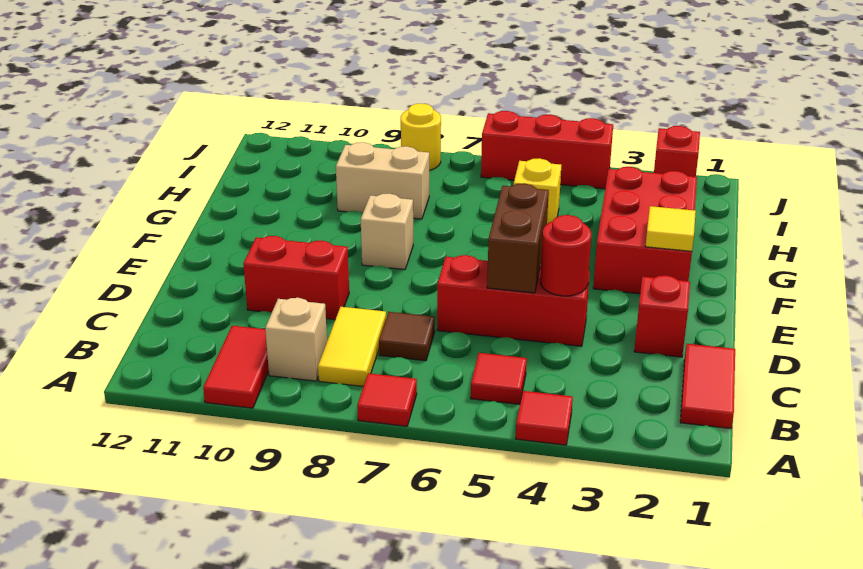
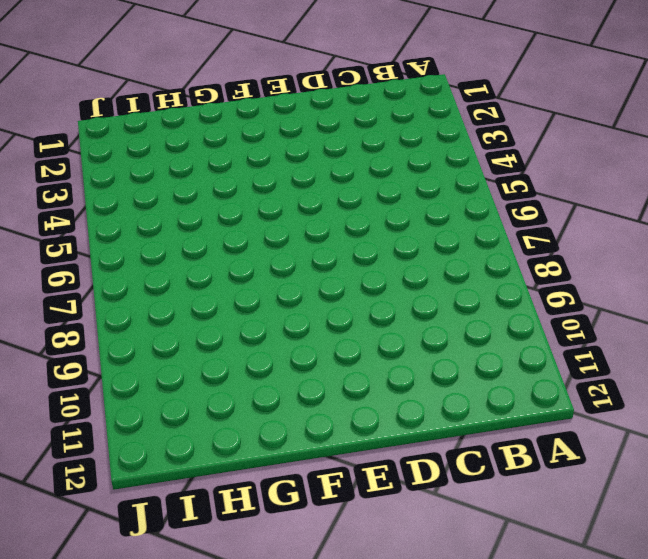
none -> red 1x1 tile [516,391,573,445]
none -> red 1x1 tile [357,373,417,426]
none -> red 1x2 tile [203,326,269,408]

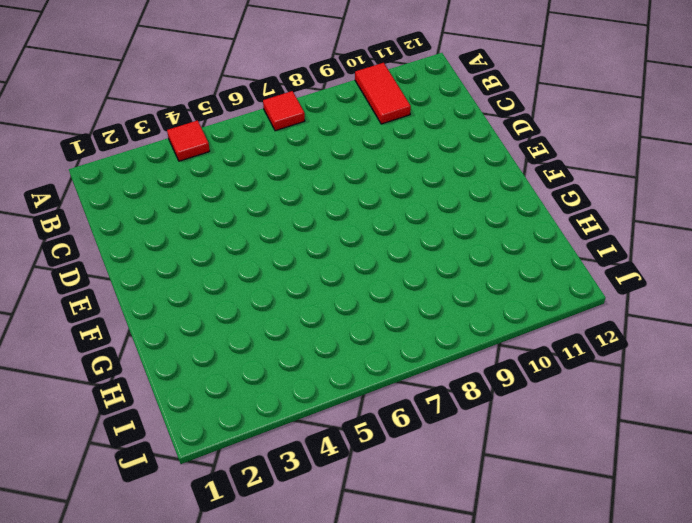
none -> red 1x2 tile [680,344,735,429]
none -> red 1x1 tile [471,353,527,404]
none -> yellow 1x2 tile [318,307,386,387]

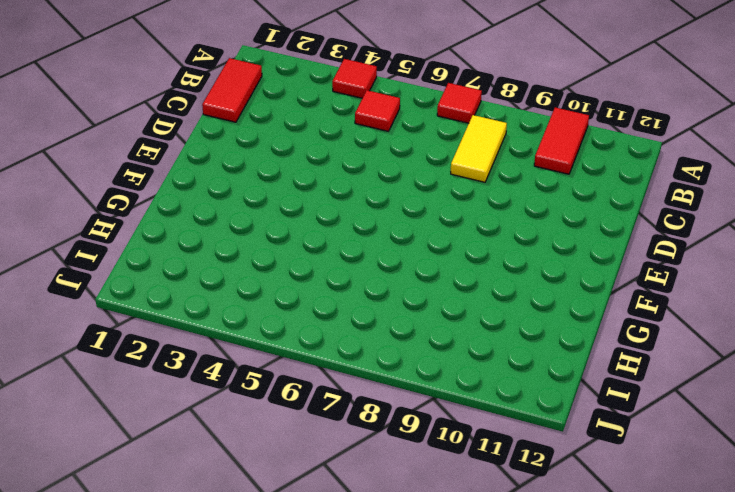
none -> tan 1x1 brick [265,298,327,381]
none -> brown 1x1 tile [379,312,435,361]
none -> red 1x1 brick [634,275,690,357]

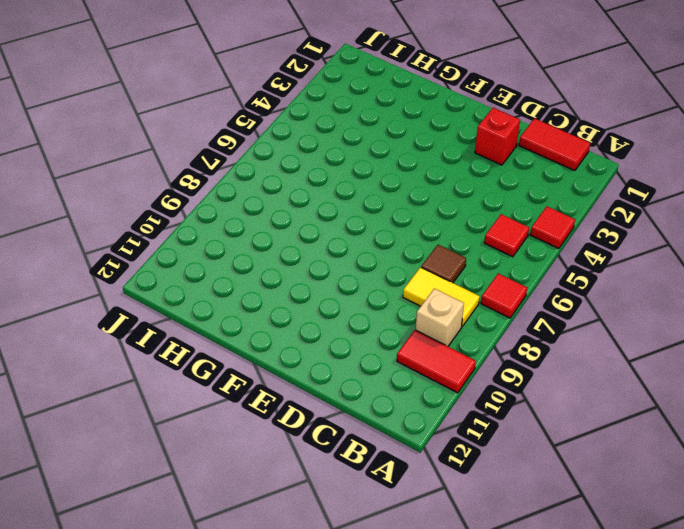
none -> red 1x3 brick [437,255,590,346]
none -> red 1x2 brick [243,236,349,320]
none -> red 2x3 brick [593,167,697,294]

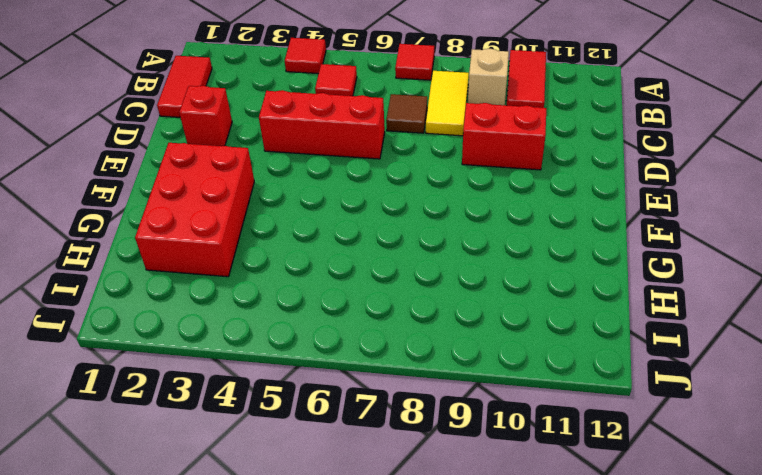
none -> tan 1x1 brick [361,193,413,269]
none -> yellow 1x1 brick [514,158,561,224]
none -> tan 1x2 brick [336,142,429,219]

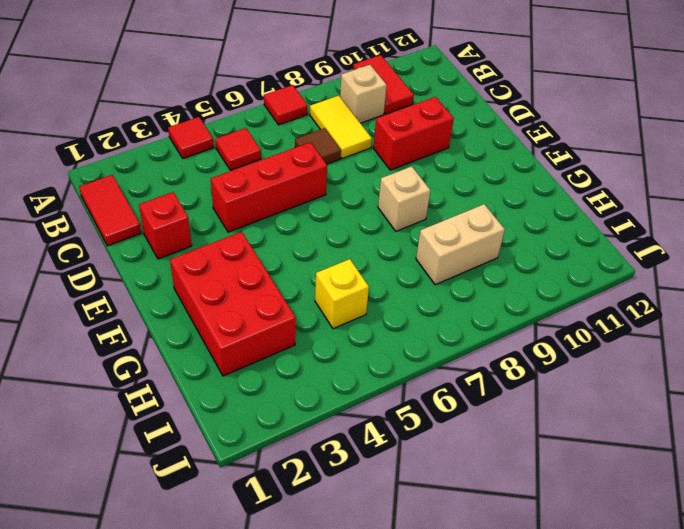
none -> red 1x1 brick [654,126,700,177]
none -> red 1x3 brick [481,111,613,189]
none -> yellow 1x1 round brick [401,104,441,170]

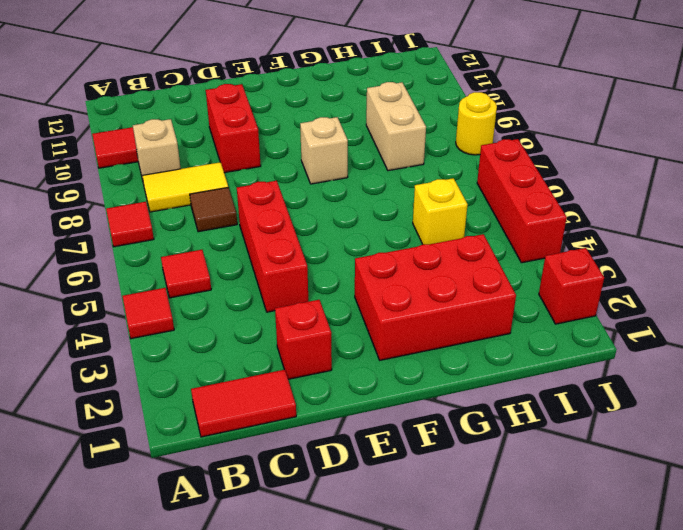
none -> red 1x1 round brick [540,215,591,296]
none -> brown 1x2 brick [487,183,549,293]
none -> yellow 1x1 tile [646,206,696,251]

